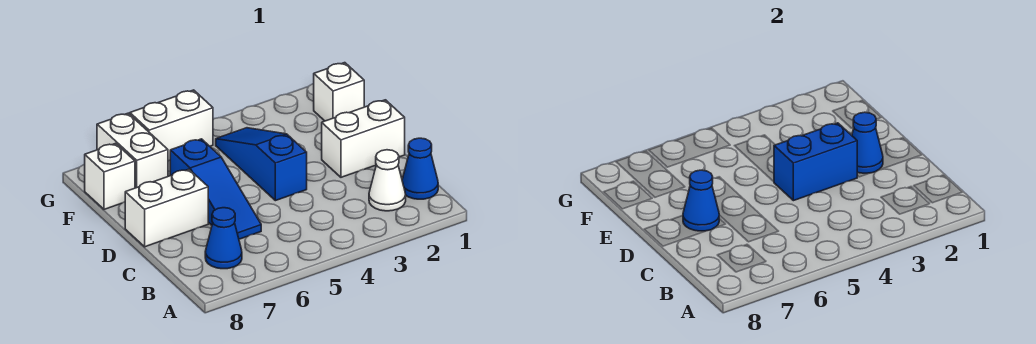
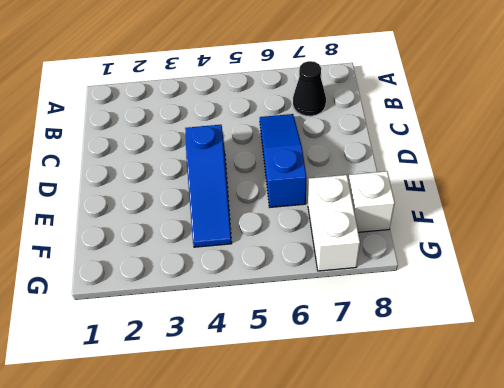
black 1x1 cone [293,61,326,116] -> blue 1x1 cone [205,208,242,269]
none -> blue 1x1 cone [402,138,438,199]
none -> white 1x1 cone [369,150,406,211]
none -> white 1x2 brick [322,100,405,177]

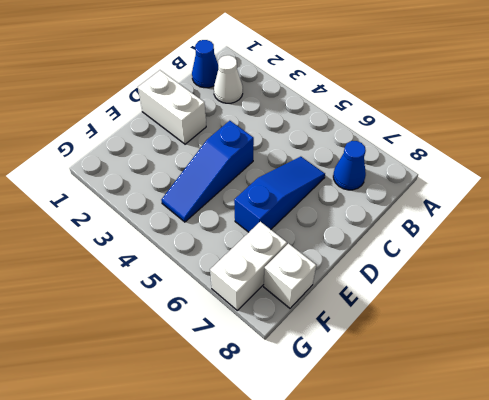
none -> white 1x2 brick [125,169,208,247]
none -> white 1x1 brick [314,63,364,121]
none -> white 1x2 brick [130,90,213,161]

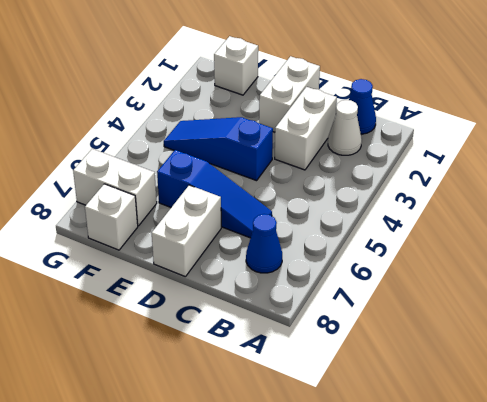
white 1x2 brick [275,87,337,170] -> white 1x2 brick moved to [130,90,213,161]
none -> blue 1x1 cone [852,112,883,173]
none -> blue 1x2 brick [774,123,857,201]
none -> blue 1x1 cone [683,170,719,231]

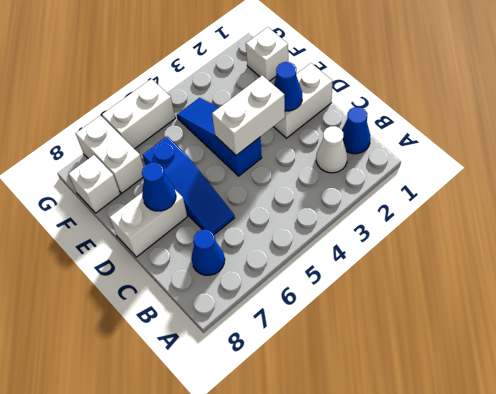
white 1x2 brick [212,75,285,155] -> blue 1x2 brick [774,123,857,201]

